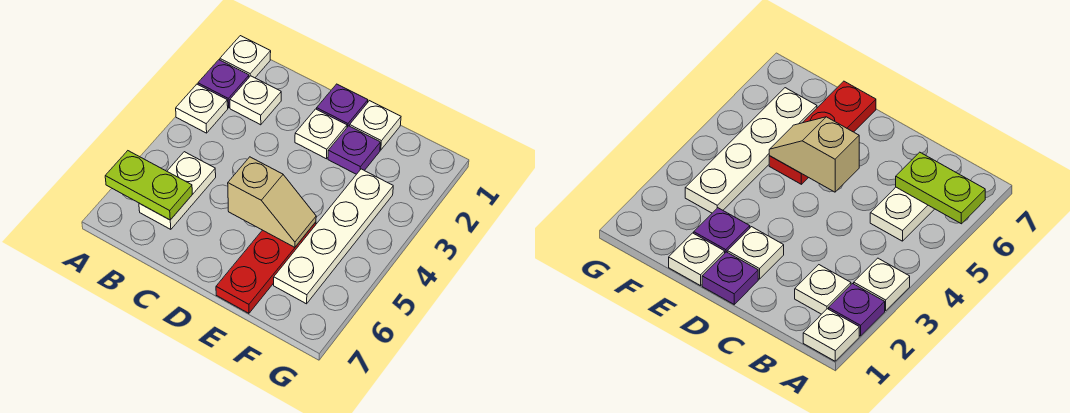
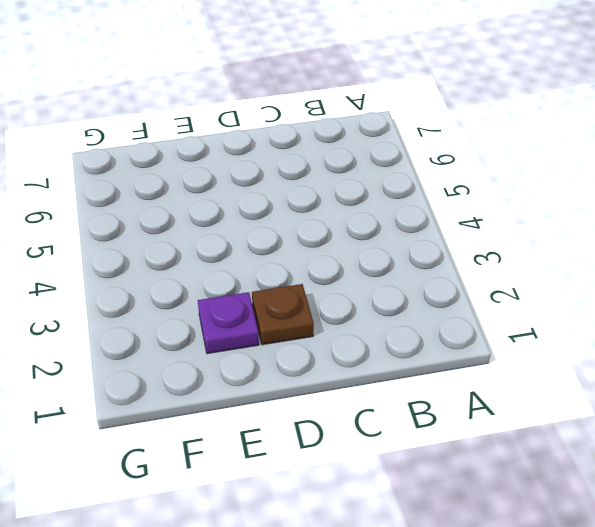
brown 1x1 plate [252,284,314,345] -> white 1x1 plate [295,109,347,159]
none -> white 1x1 plate [220,36,271,78]
none -> purple 1x1 plate [198,60,249,108]
none -> white 1x1 plate [176,84,228,133]

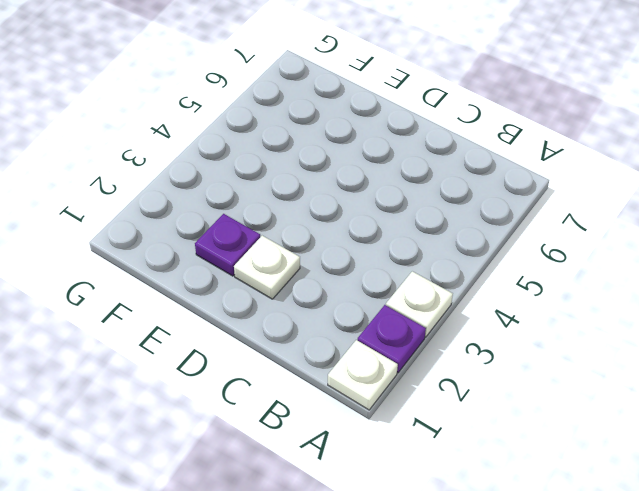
none -> white 1x1 plate [230,76,281,125]
none -> white 1x2 plate [139,152,216,229]
none -> purple 1x1 plate [317,84,368,127]

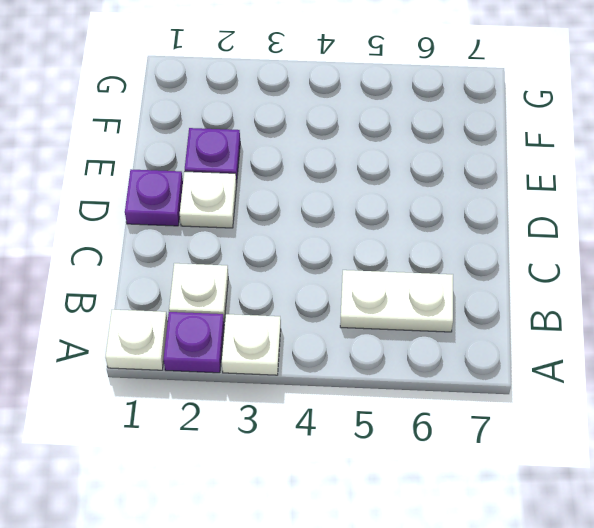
none -> white 1x1 plate [350,101,401,150]
none -> red 1x3 plate [216,222,316,313]
none -> white 1x4 plate [274,169,393,304]

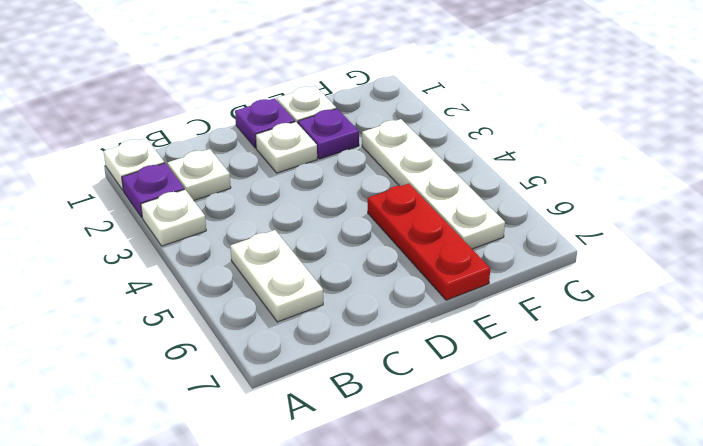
none -> lime 1x2 plate [105,151,192,220]
none -> tan 1x2 slope [228,157,316,247]

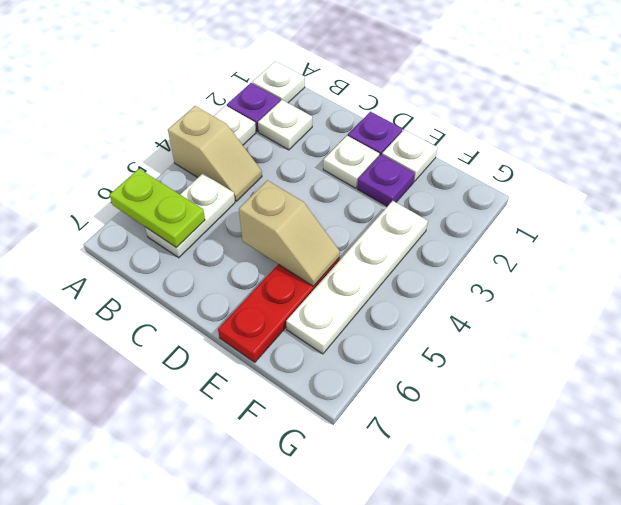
tan 1x2 slope [168,106,262,201] -> none

